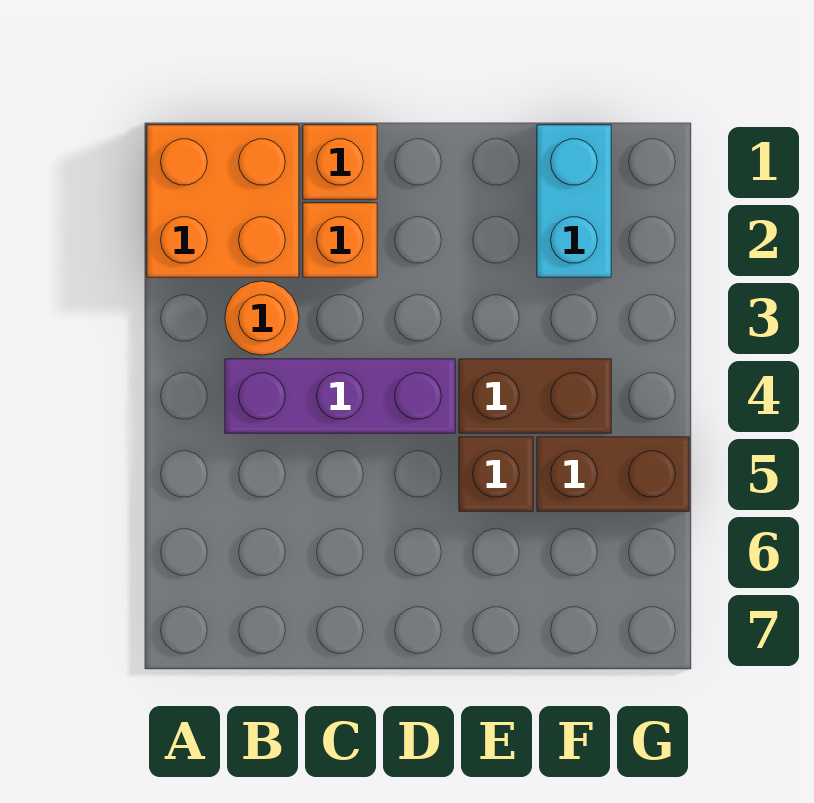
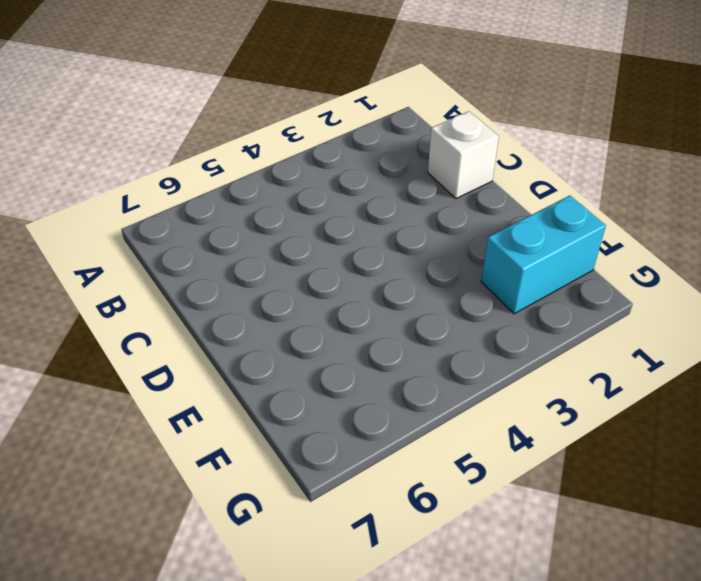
white 1x1 brick [428,111,499,199] -> orange 1x1 brick [303,125,377,199]
none -> orange 2x2 brick [147,125,299,277]
none -> orange 1x1 round brick [225,281,299,355]

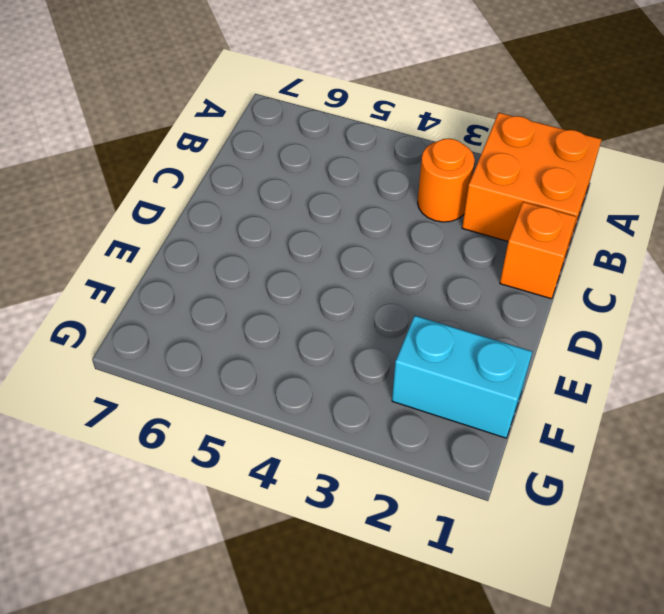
none -> purple 1x3 brick [225,359,455,433]
none -> orange 1x1 brick [303,203,377,277]

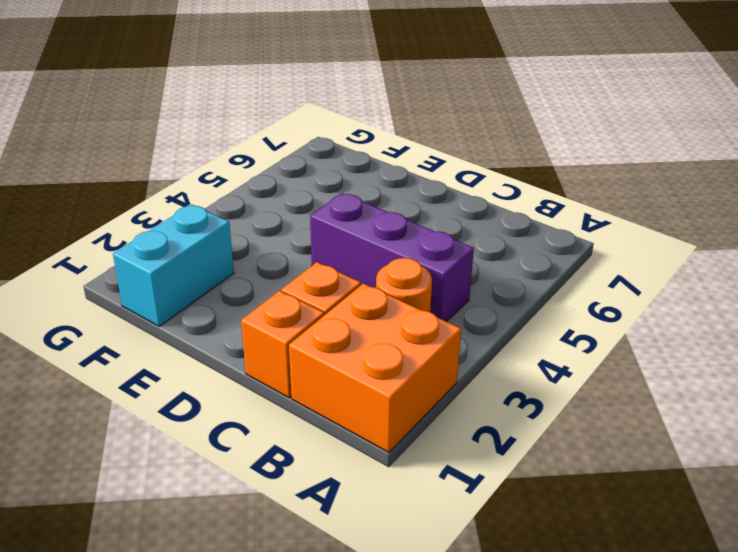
none -> brown 1x2 brick [459,359,611,433]
none -> brown 1x1 brick [459,437,533,511]

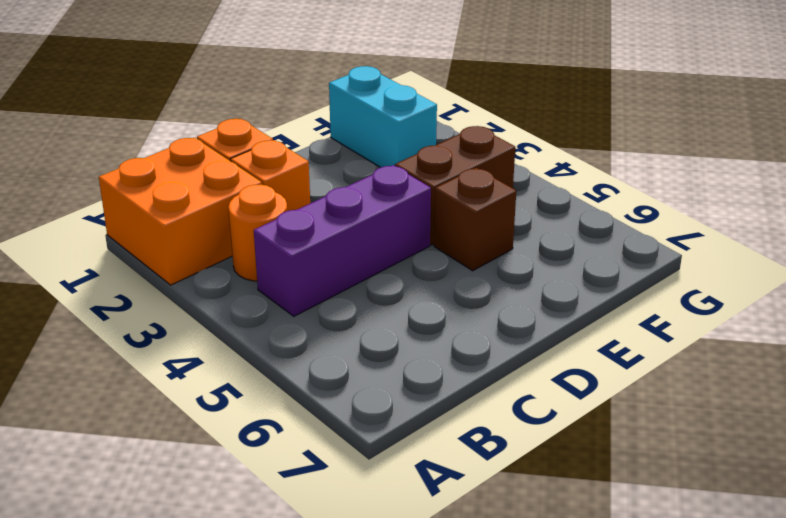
none -> brown 1x2 brick [537,437,689,511]

